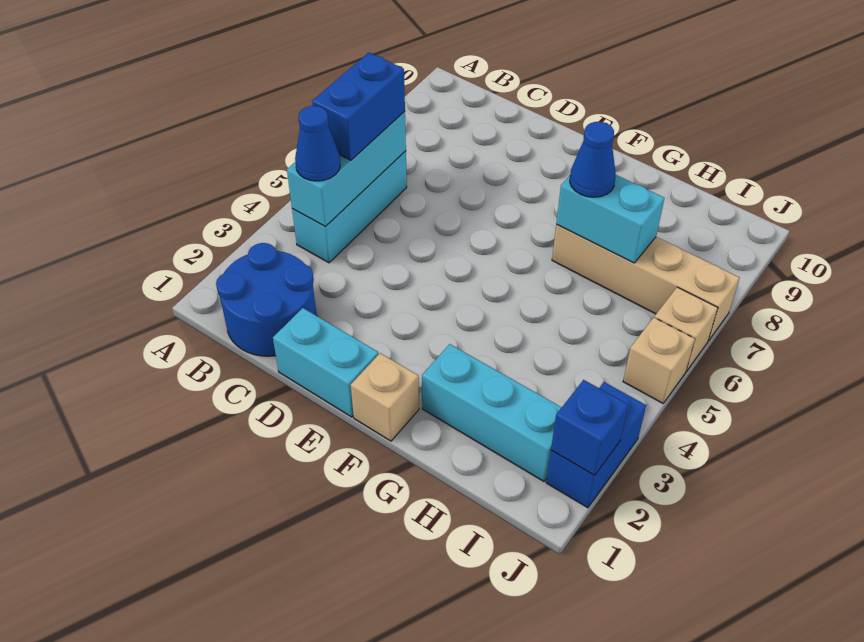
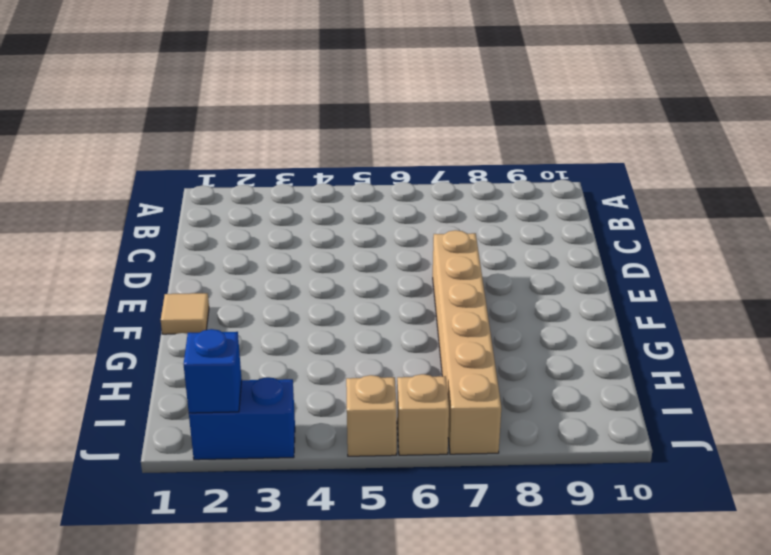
tan 1x6 brick [433,230,501,454] -> tan 1x4 brick [552,225,739,341]
tan 1x1 tile [161,293,209,334] -> tan 1x1 brick [351,353,419,441]
none -> blue 2x2 round brick [216,243,317,356]
none -> cyan 1x3 brick [292,151,407,263]
none -> cyan 1x2 brick [273,308,378,417]

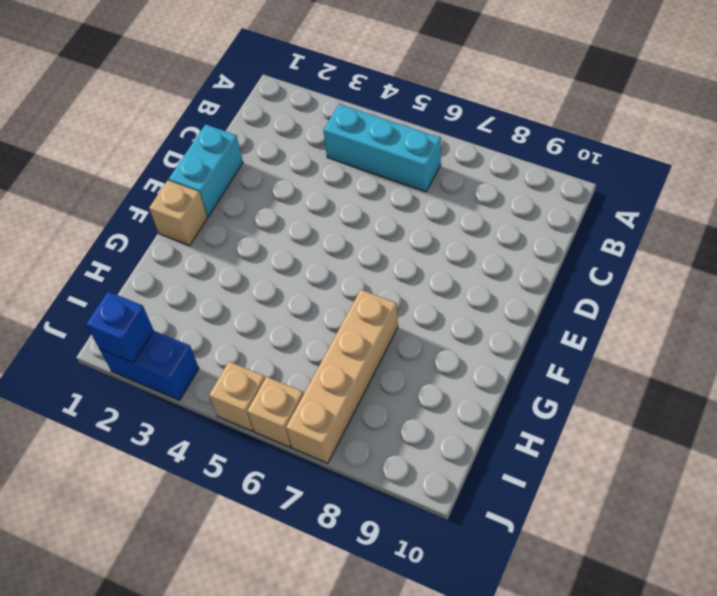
none -> blue 2x2 round brick [216,243,317,356]
none -> cyan 1x3 brick [422,344,562,481]
none -> cyan 1x3 brick [287,111,406,226]

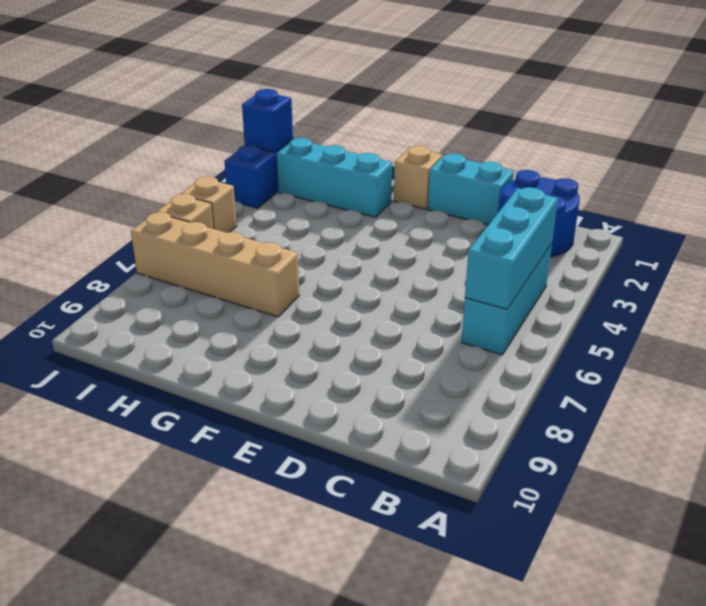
none -> cyan 1x2 brick [556,175,664,263]
none -> blue 1x1 cone [295,106,340,181]
none -> blue 1x2 brick [312,52,405,160]

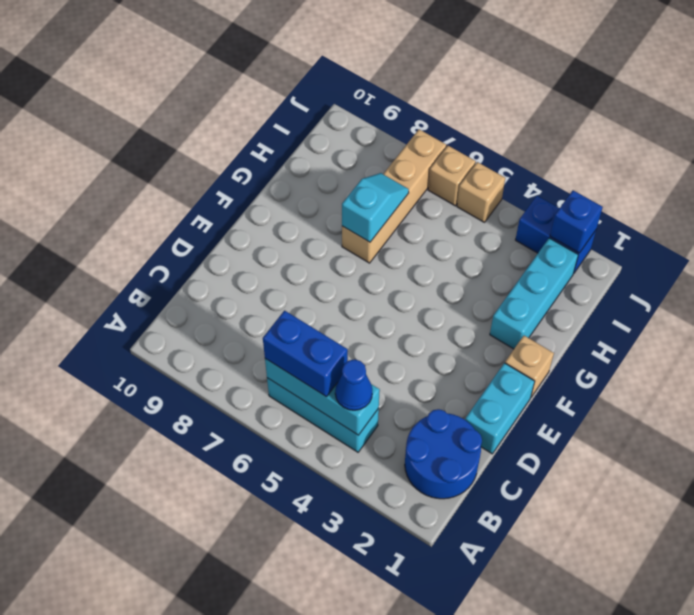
cyan 1x2 slope [342,173,409,242] -> cyan 1x2 brick [556,175,664,263]
none -> blue 1x1 cone [570,122,616,197]

